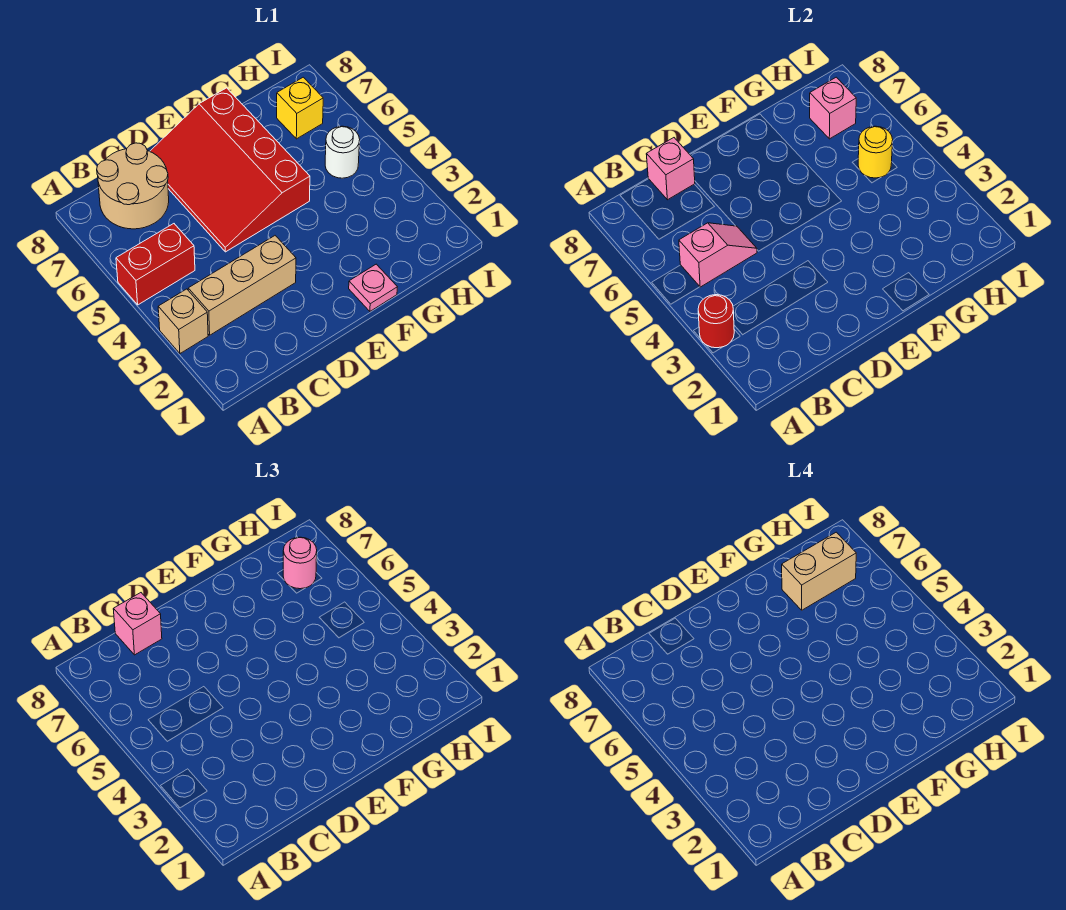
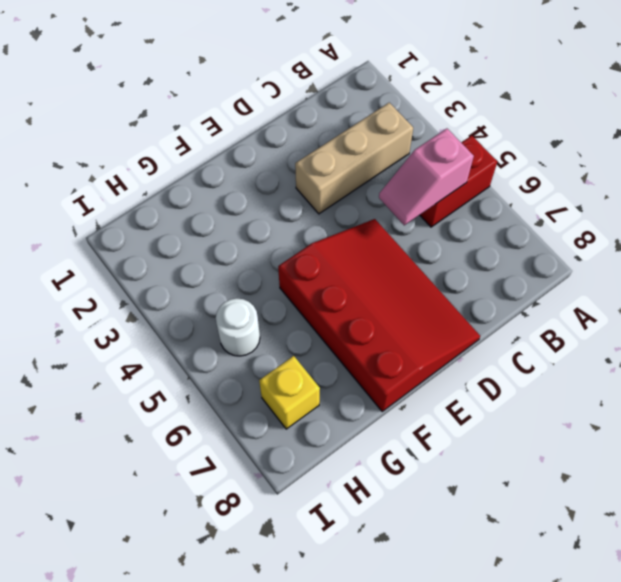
none -> tan 1x1 brick [158,289,208,354]
none -> tan 2x2 round brick [97,143,169,229]
none -> pink 1x1 plate [349,264,397,311]

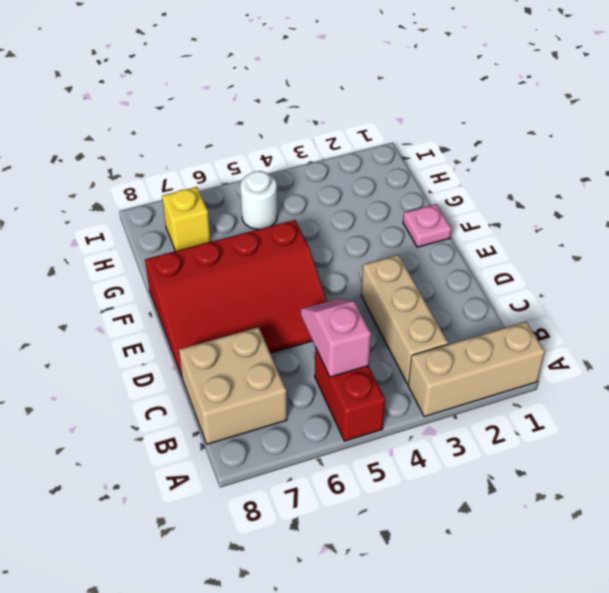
tan 1x3 brick [408,322,545,417] -> tan 1x1 brick [158,289,208,354]
tan 2x2 brick [179,327,287,444] -> tan 2x2 round brick [97,143,169,229]
none -> red 1x1 round brick [698,295,734,348]
none -> pink 1x1 brick [646,138,695,200]
none -> yellow 1x1 round brick [858,126,893,178]

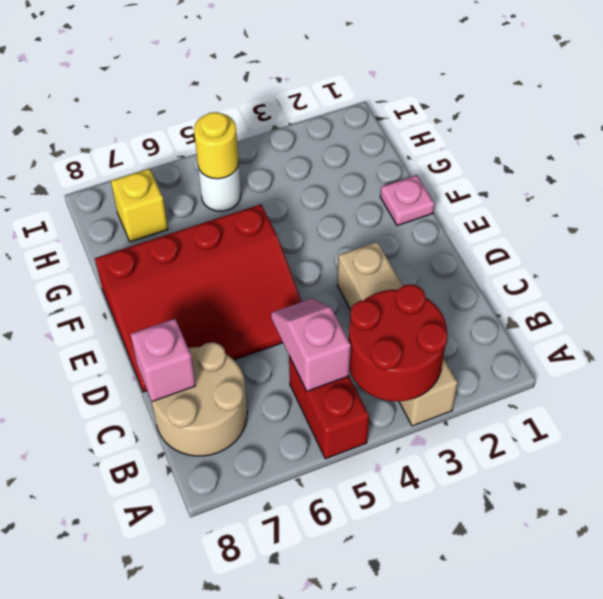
red 2x2 round brick [349,284,448,401] -> red 1x1 round brick [698,295,734,348]
none -> pink 1x1 brick [810,77,856,139]
none -> pink 1x1 brick [113,593,162,655]
none -> pink 1x1 round brick [283,537,317,589]

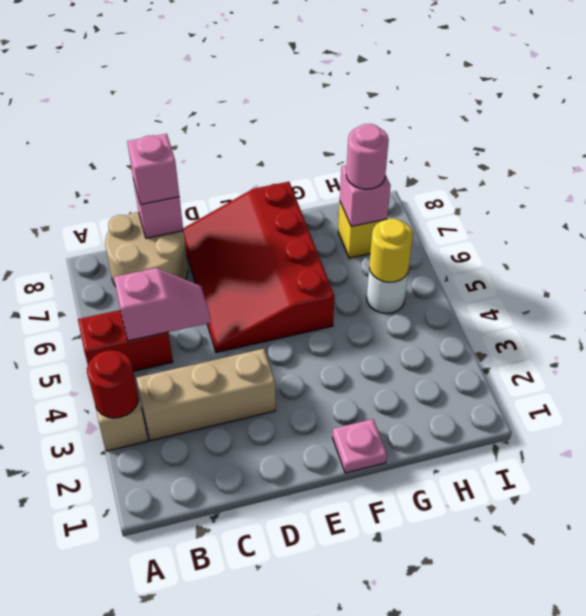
none -> tan 1x2 brick [782,532,856,610]

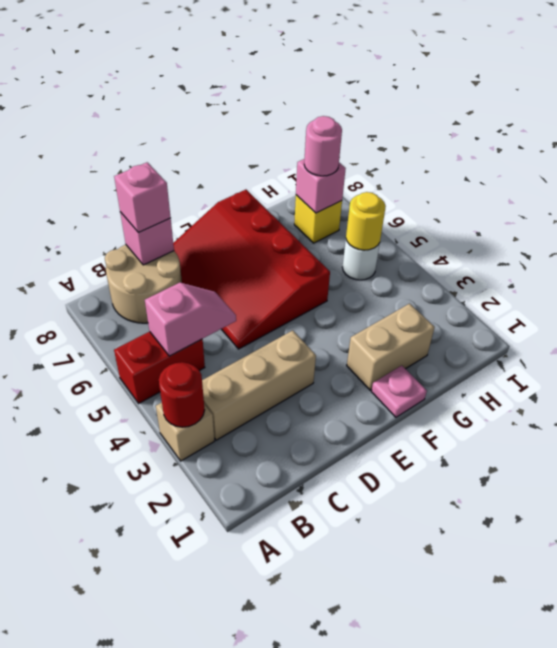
tan 1x2 brick [347,304,435,390] -> tan 1x2 brick moved to [782,532,856,610]

